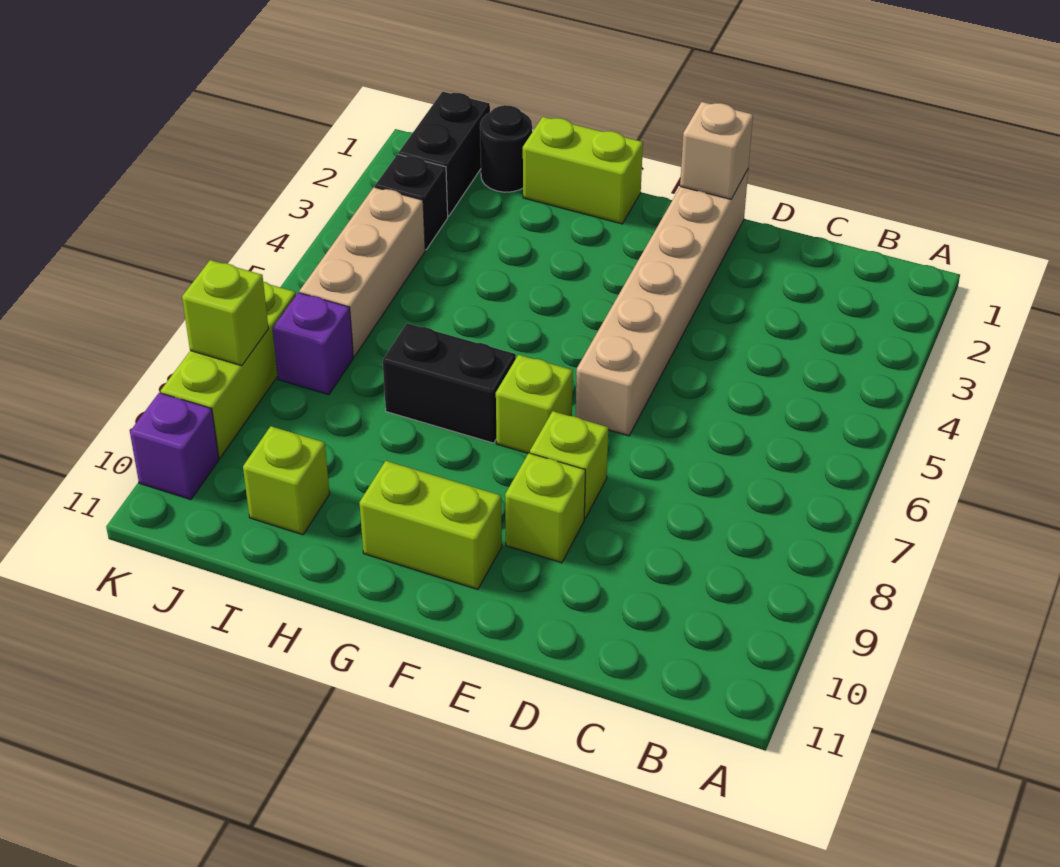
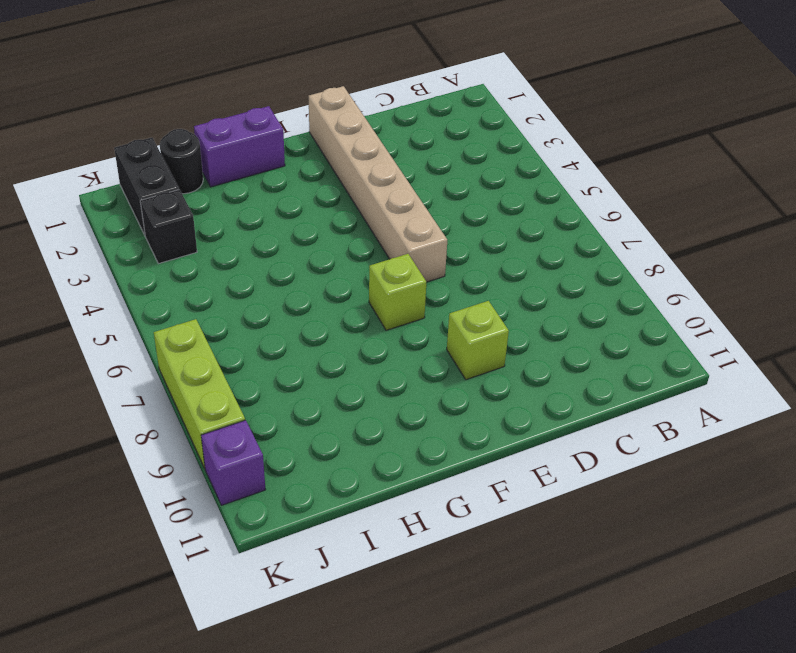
purple 1x2 brick [194,106,285,187] -> lime 1x2 brick [523,117,643,224]
none -> lime 1x1 brick [530,411,608,519]
none -> lime 1x2 brick [359,461,502,589]
none -> black 1x2 brick [383,323,516,443]

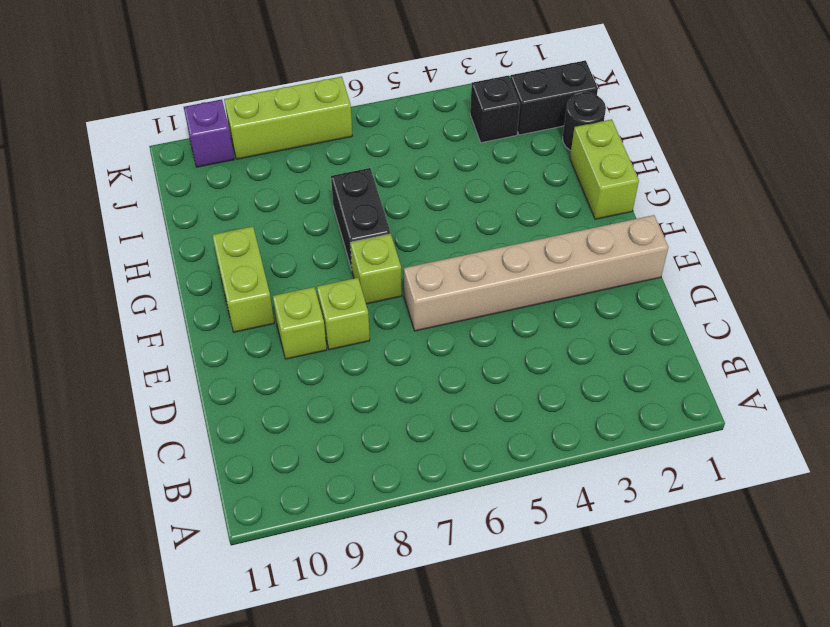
none -> lime 1x1 brick [243,426,330,535]
none -> tan 1x3 brick [299,187,425,357]
none -> purple 1x1 brick [273,293,353,395]

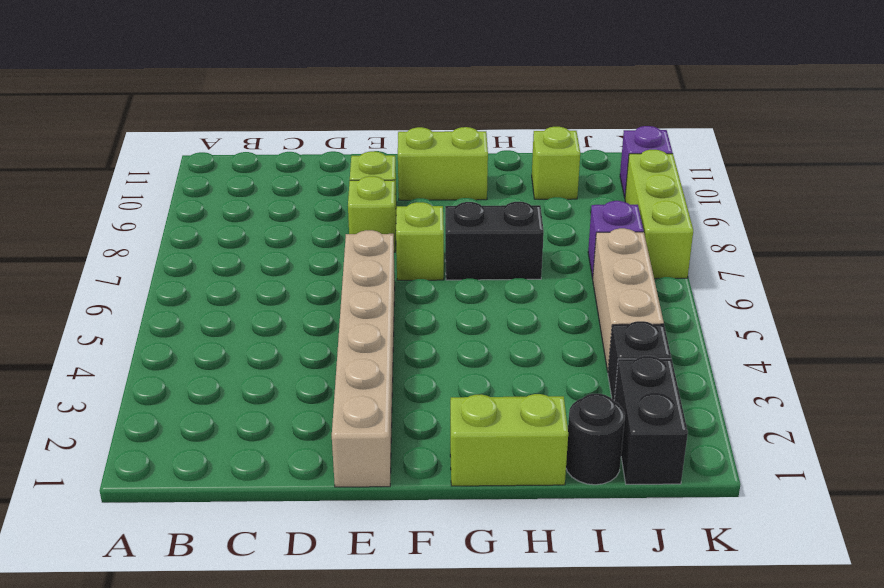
none -> tan 1x1 brick [680,102,753,199]
none -> lime 1x1 brick [182,260,268,366]

